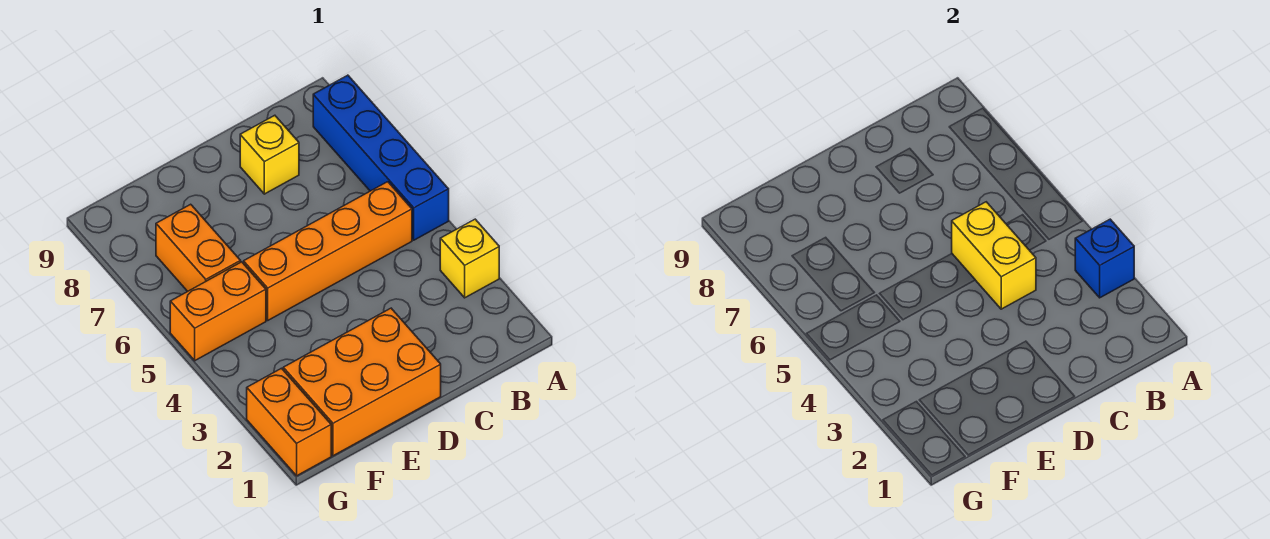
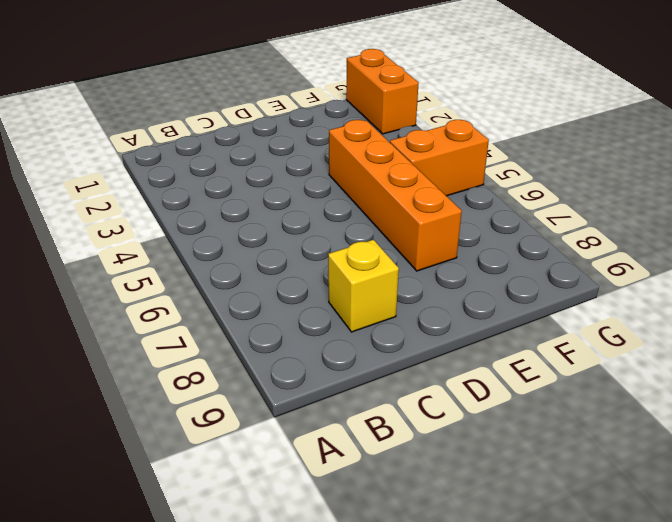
orange 1x4 brick [329,120,462,271] -> orange 1x4 brick turned to [244,182,412,320]
none -> yellow 1x1 brick [440,219,499,298]
none -> blue 1x4 brick [313,75,449,240]

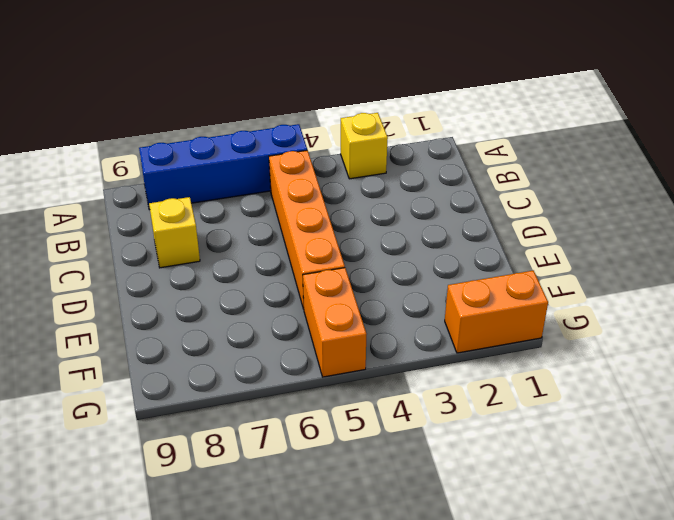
none -> orange 2x3 brick [283,308,441,456]
none -> orange 1x2 brick [156,204,241,291]

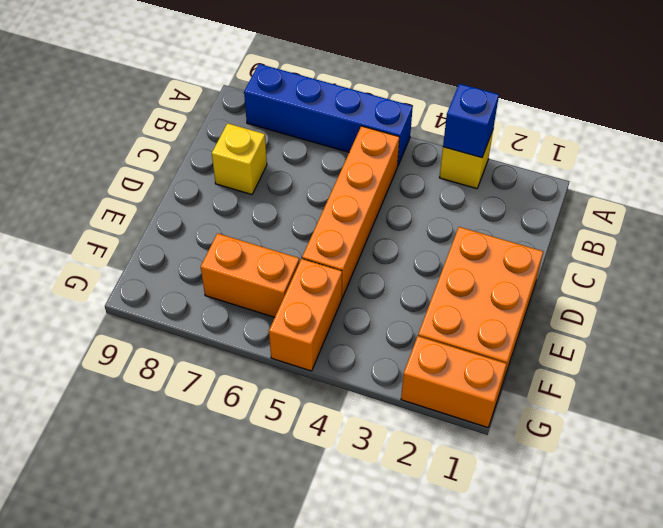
none -> yellow 1x2 brick [952,202,1036,309]

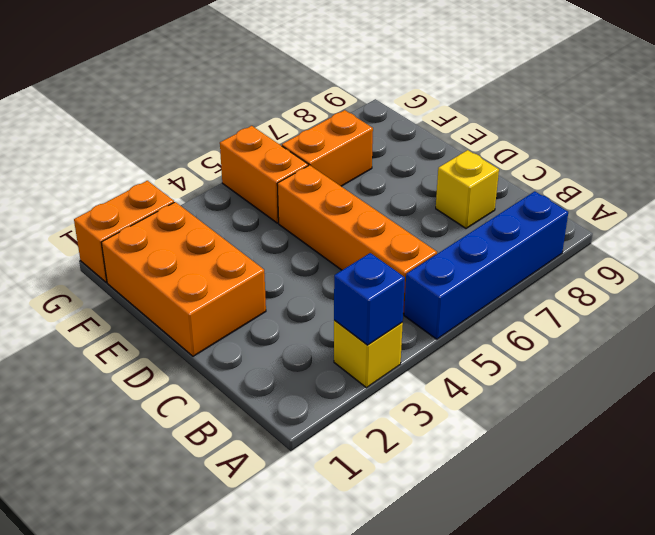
none -> yellow 1x2 brick [952,202,1036,309]

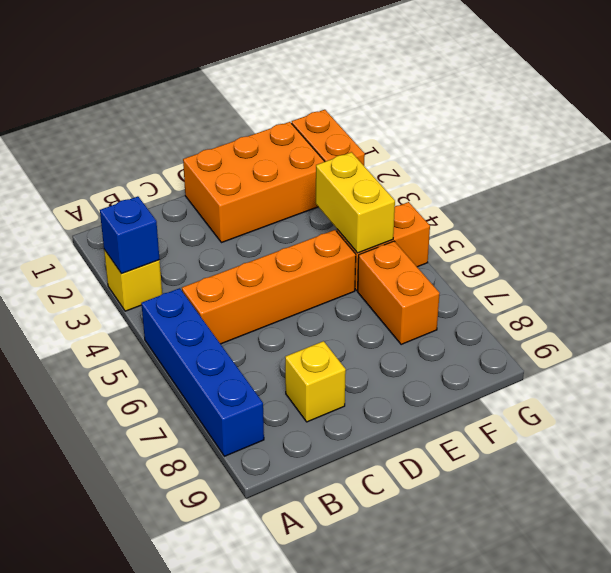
yellow 1x2 brick [316,152,395,253] -> yellow 1x2 brick moved to [952,202,1036,309]

